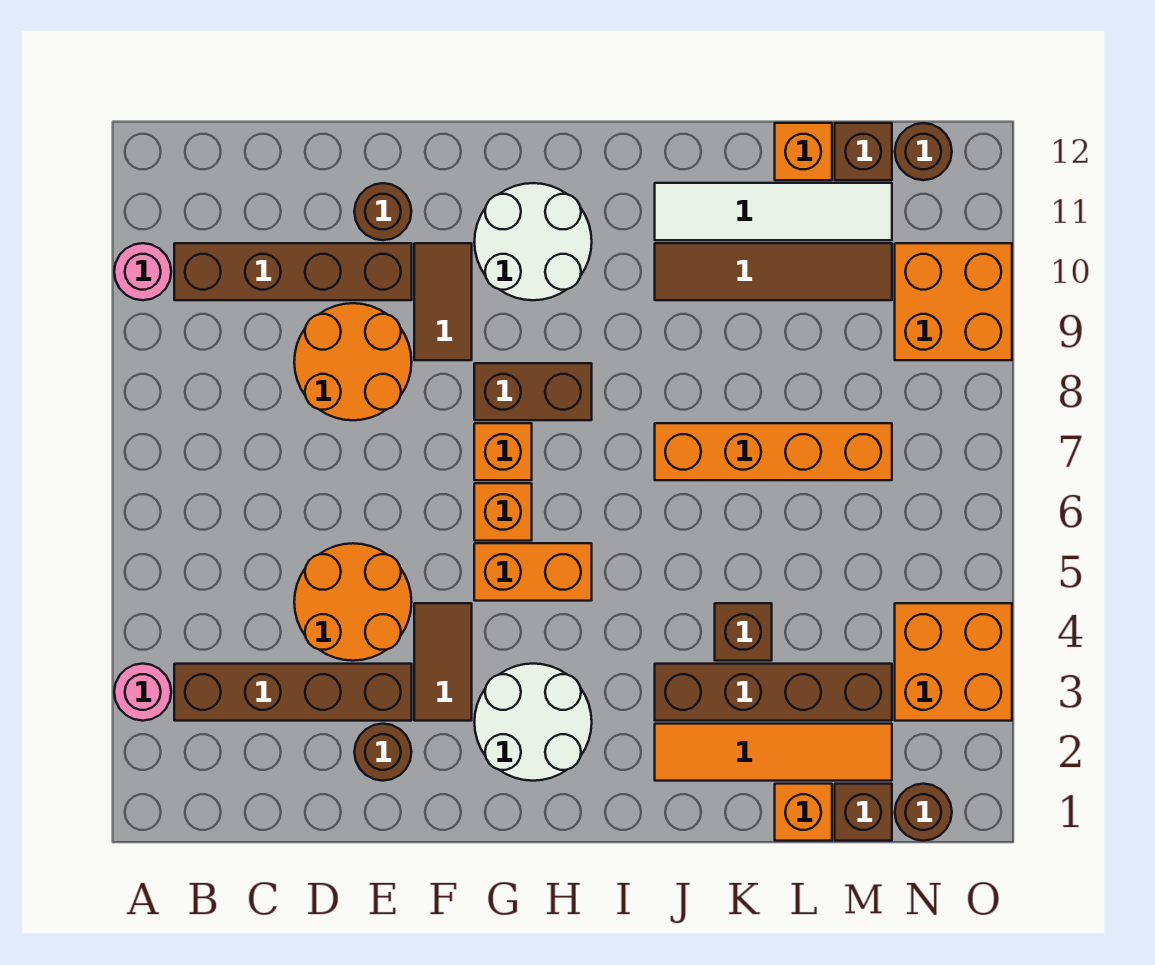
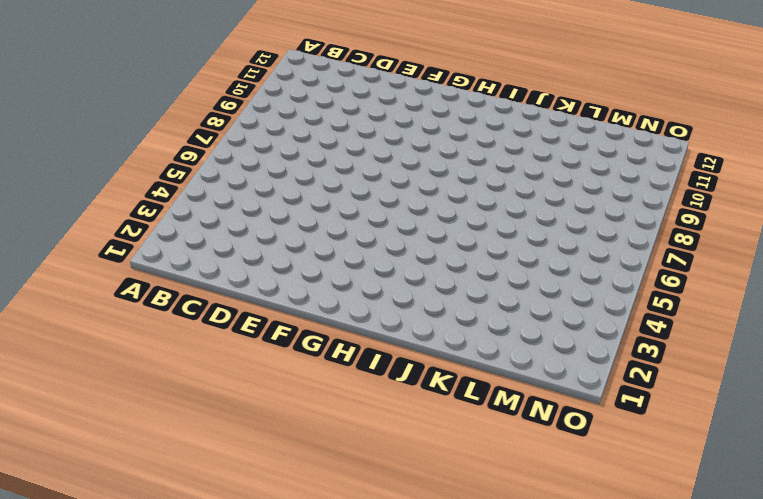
none -> pink 1x1 round brick [114,664,171,721]
none -> pink 1x1 round brick [114,243,171,300]
none -> brown 1x4 brick [174,664,412,721]
none -> brown 1x4 brick [174,243,412,300]

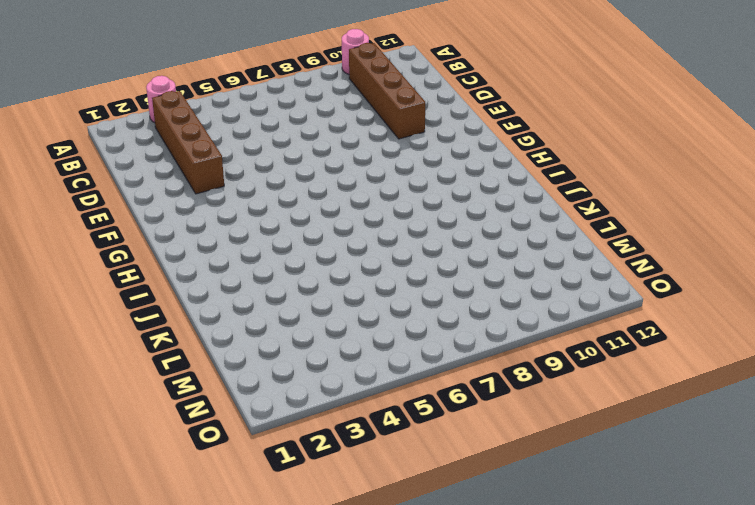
none -> orange 2x2 round brick [294,543,412,661]
none -> orange 2x2 round brick [294,303,412,420]
none -> brown 1x1 round brick [354,724,411,781]
none -> brown 1x1 round brick [354,183,412,240]

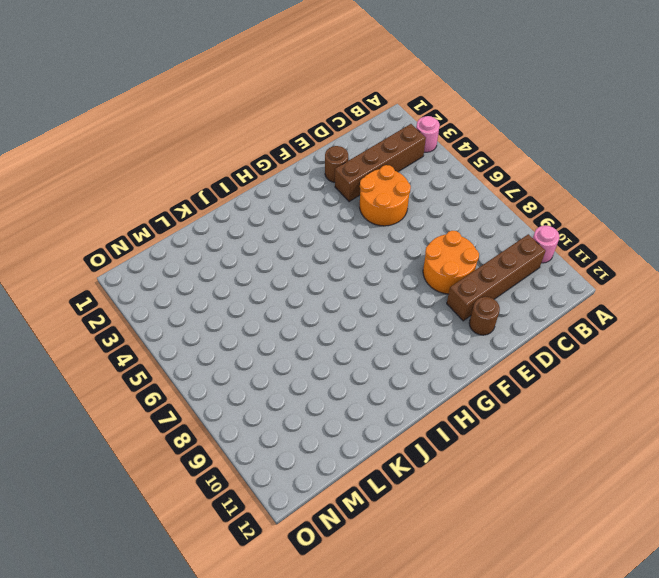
none -> brown 1x2 tile [414,603,472,721]
none -> brown 1x2 tile [414,243,472,360]
none -> white 2x2 round brick [475,664,592,781]
none -> orange 1x2 brick [474,543,592,601]

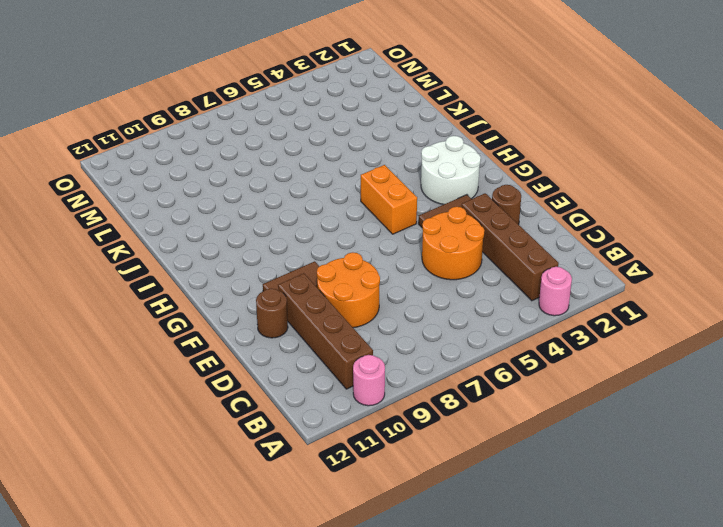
none -> orange 1x1 brick [474,483,532,541]
none -> orange 1x1 brick [474,423,532,480]
none -> brown 1x2 brick [474,363,592,420]
none -> white 2x2 round brick [474,183,592,300]

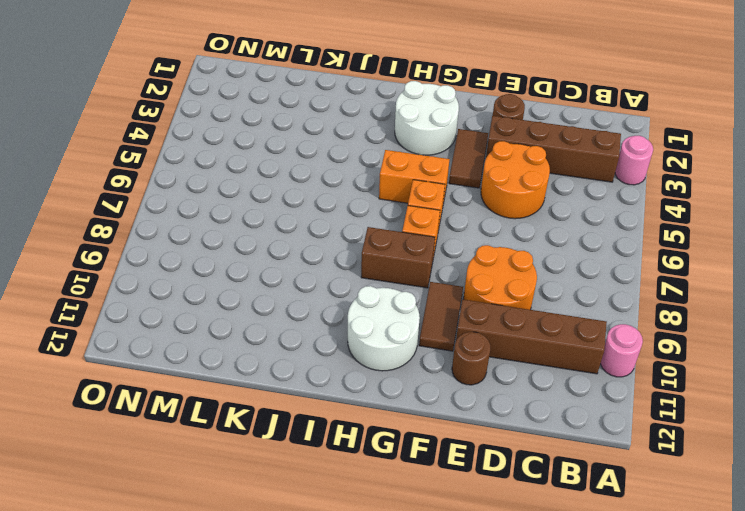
none -> orange 1x4 tile [655,724,892,781]
none -> brown 1x4 brick [655,664,892,721]
none -> orange 1x4 brick [655,423,892,480]
none -> brown 1x4 tile [655,243,892,300]

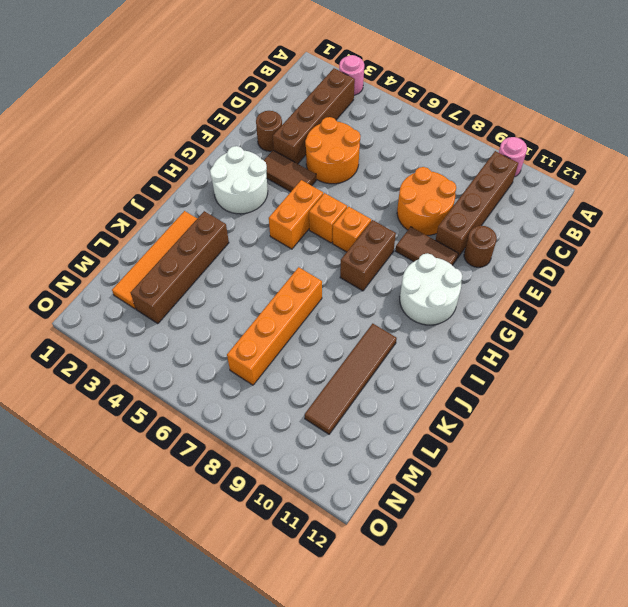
none -> white 1x4 tile [655,183,892,240]
none -> brown 1x1 brick [715,603,772,661]
none -> orange 1x1 brick [775,784,832,841]
none -> orange 1x1 brick [775,123,832,180]

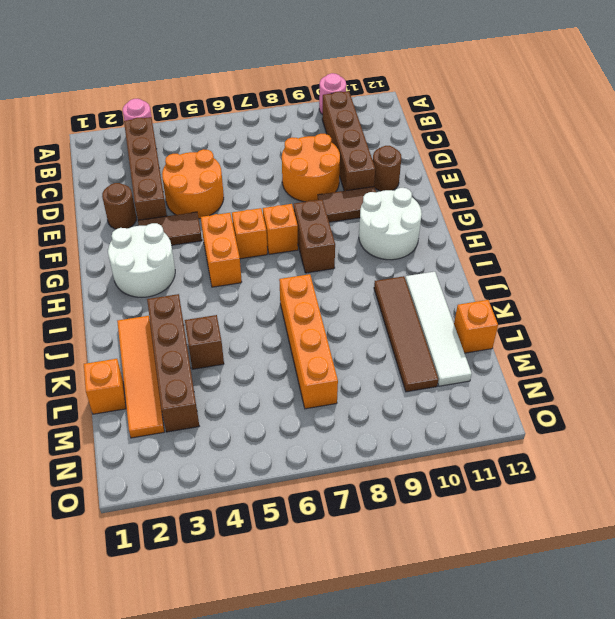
none -> brown 1x1 brick [835,784,892,841]
none -> brown 1x1 brick [835,123,892,180]
none -> brown 1x1 round brick [895,784,952,841]
none -> orange 2x2 brick [895,603,1012,721]

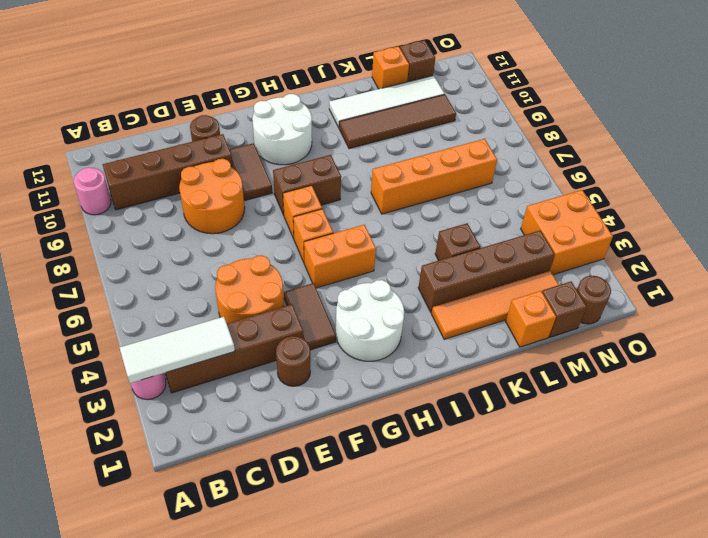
white 1x3 tile [119,317,235,383] -> none
none -> orange 2x2 brick [895,243,1012,360]
none -> brown 1x1 round brick [895,123,952,180]

